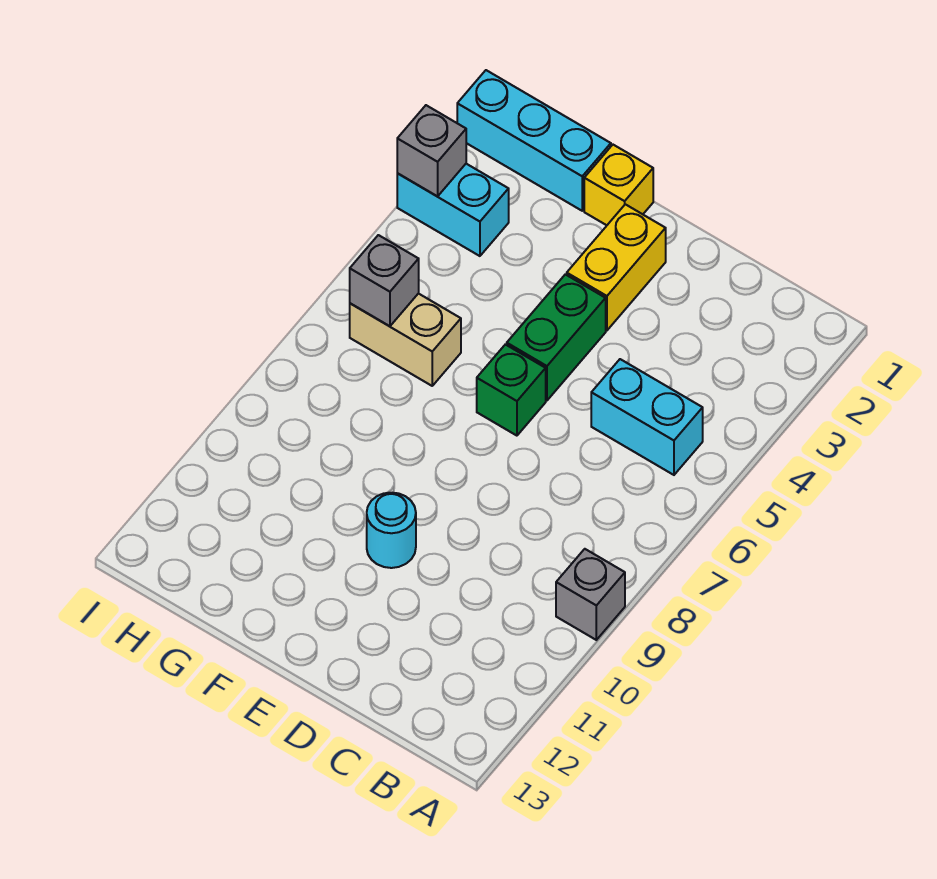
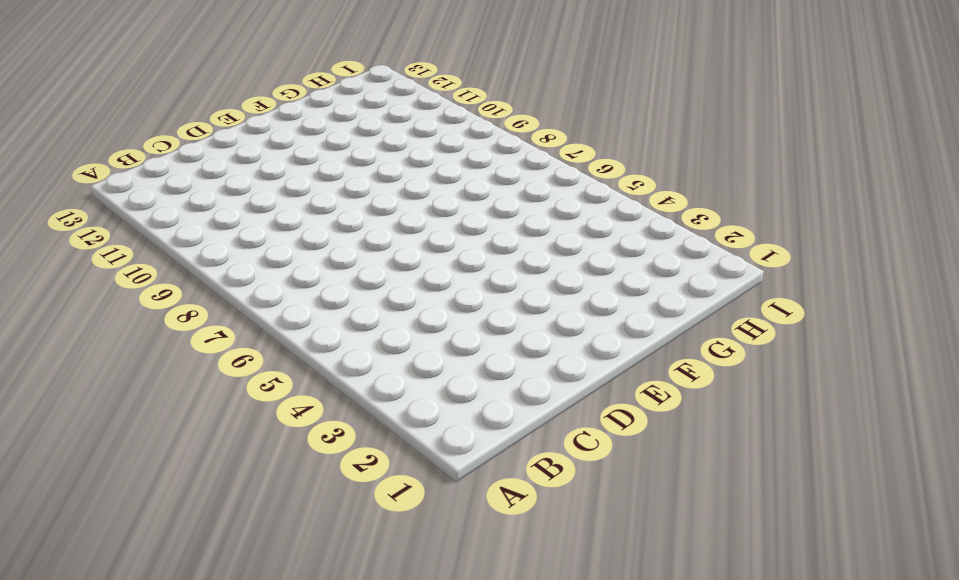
none -> grey 1x1 brick [556,549,625,640]
none -> cyan 1x2 brick [591,359,703,475]
none -> yellow 1x2 brick [567,204,666,330]

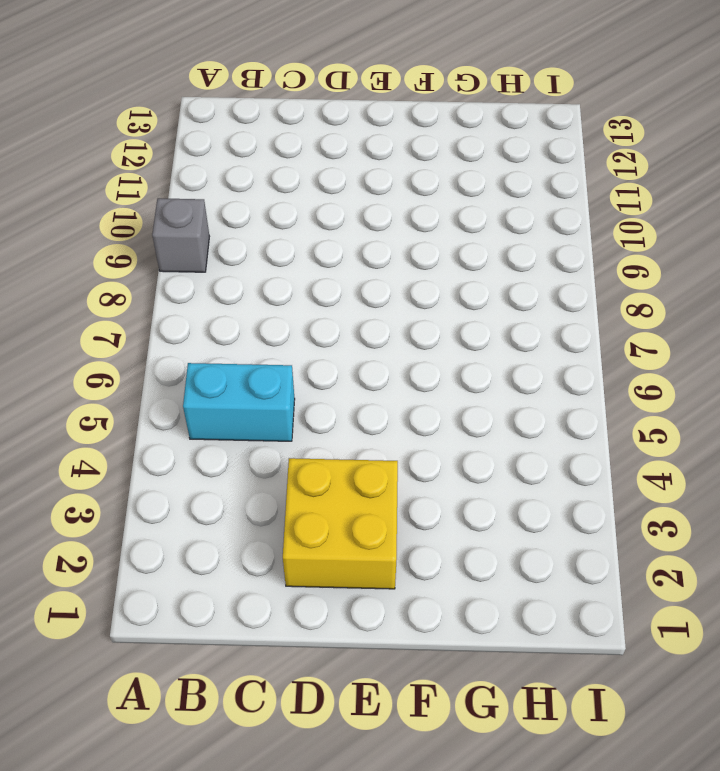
yellow 2x2 brick [283,458,398,589] -> yellow 1x2 brick [567,204,666,330]
none -> green 1x2 brick [507,274,606,401]
none -> green 1x1 brick [477,344,546,436]
none -> cyan 1x1 round brick [367,493,416,568]

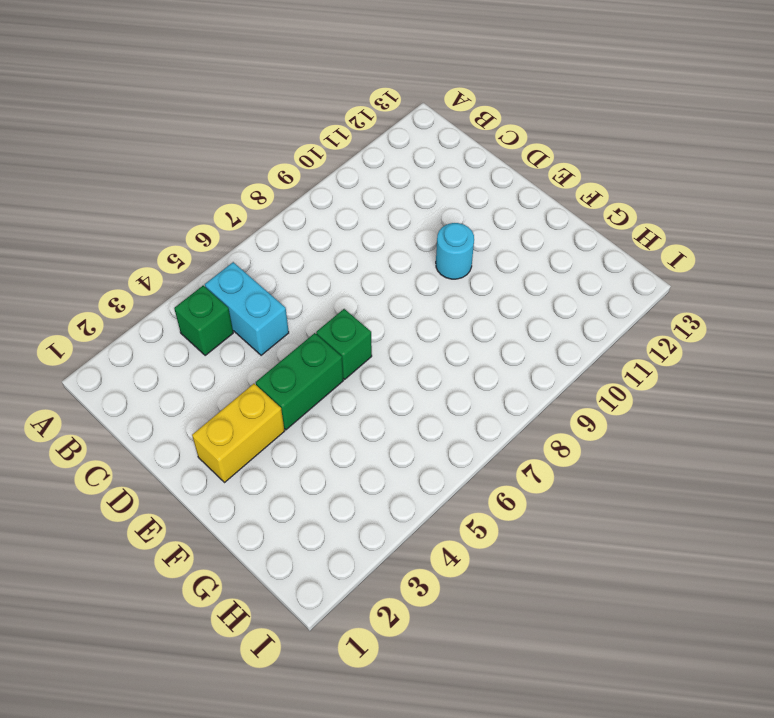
green 1x1 brick [174,286,233,356] -> none
none -> grey 1x1 brick [556,549,625,640]
none -> yellow 1x1 brick [584,145,653,225]
none -> cyan 1x3 brick [457,70,611,211]

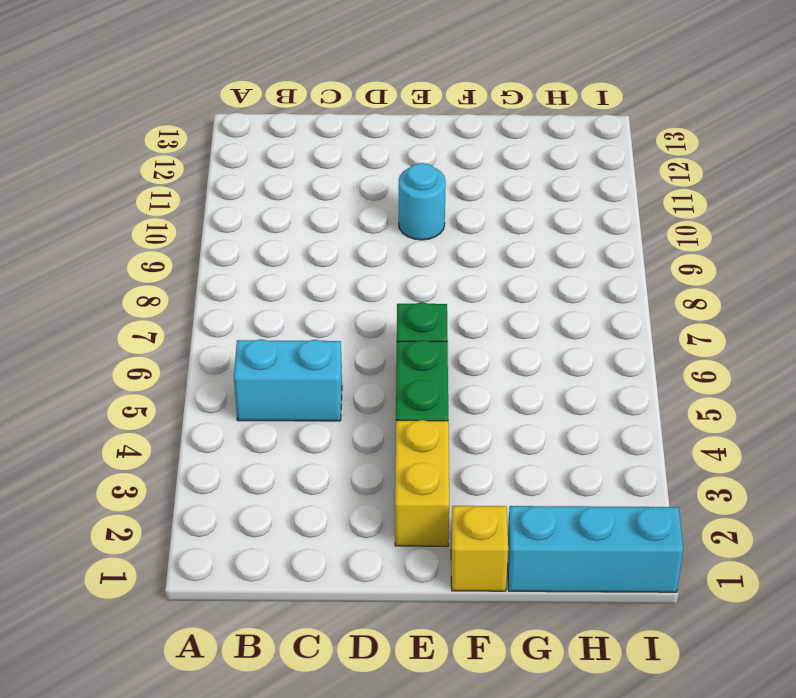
none -> grey 1x1 brick [556,549,625,640]
none -> tan 1x2 brick [350,293,461,386]
none -> cyan 1x2 brick [397,164,509,256]

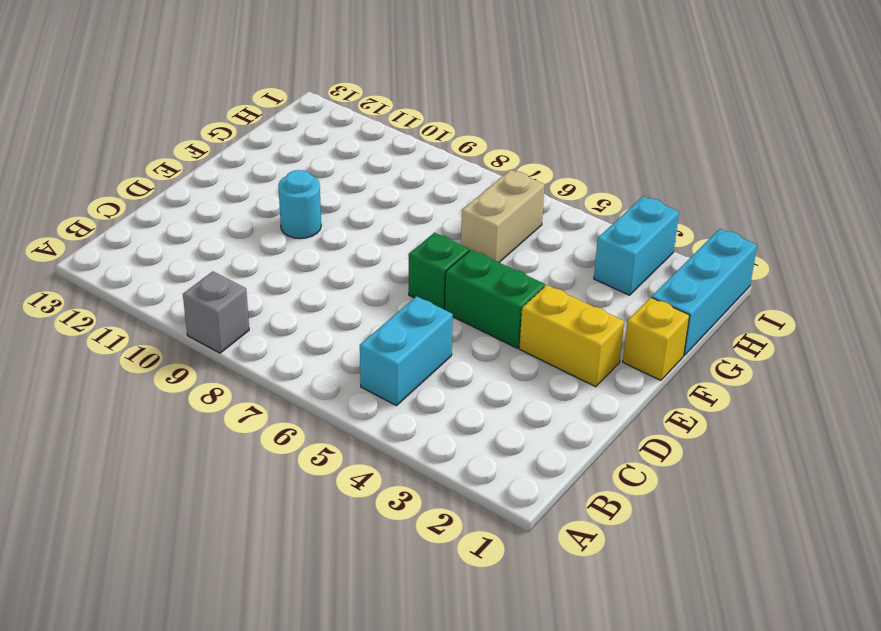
none -> grey 1x1 brick [350,235,419,326]
none -> grey 1x1 brick [397,105,466,196]

